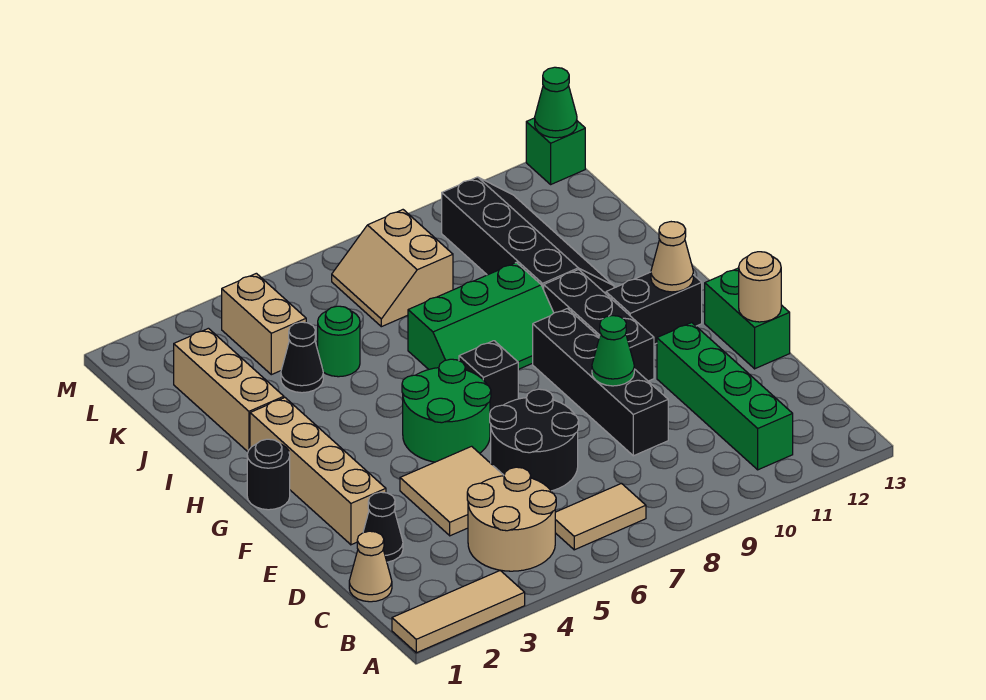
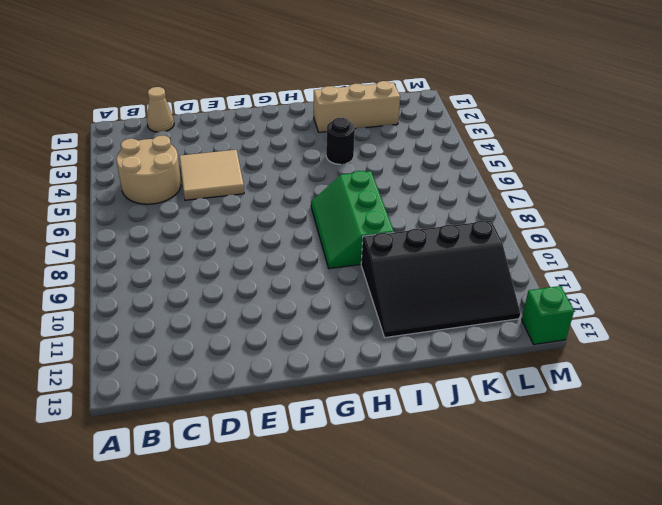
black 1x1 round brick [326,118,355,164] -> black 1x1 round brick moved to [247,439,290,510]
black 3x4 slope [361,221,520,338] -> black 2x4 slope [442,177,614,294]
none -> tan 1x3 tile [392,571,525,653]
none -> tan 1x2 tile [555,484,646,550]
none -> green 1x4 brick [657,323,793,470]

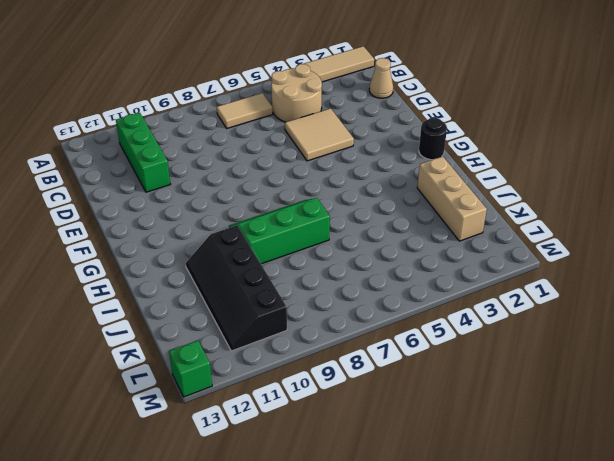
green 1x3 brick [116,113,170,192] -> green 1x4 brick [657,323,793,470]
none -> black 1x1 cone [363,492,403,562]
none -> black 2x2 round brick [490,389,579,491]
none -> black 1x4 brick [533,309,668,456]

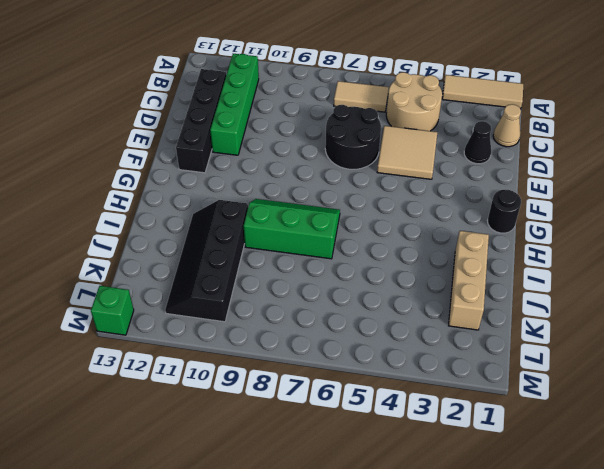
black 1x4 brick [176,69,226,173] -> black 1x4 brick moved to [533,309,668,456]
none -> tan 1x4 brick [250,398,386,545]
none -> green 1x2 brick [705,268,790,369]
none -> green 2x2 round brick [402,359,491,462]

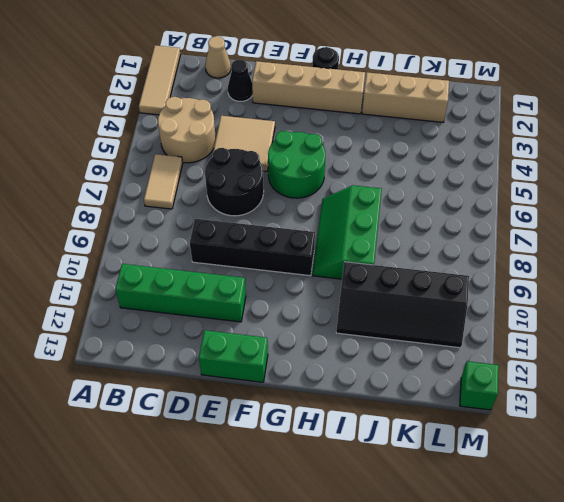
none -> black 1x3 brick [544,270,654,381]
none -> black 1x1 brick [459,341,518,411]
none -> black 1x2 brick [606,272,702,344]

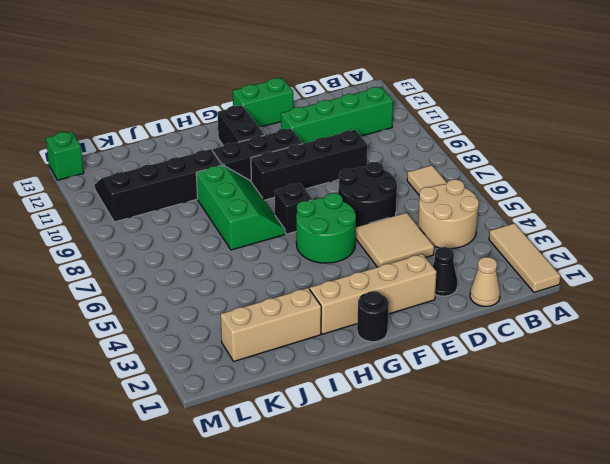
none -> black 1x1 cone [281,322,323,393]
none -> green 1x1 round brick [318,306,360,377]
none -> tan 1x2 brick [222,273,306,375]

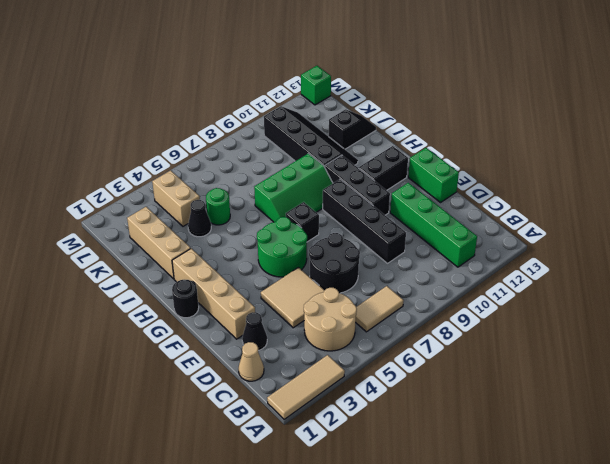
black 1x2 slope [329,109,376,149] -> none
none -> tan 2x2 slope [332,210,453,327]
none -> green 1x1 cone [592,316,634,386]
none -> tan 1x1 round brick [739,252,781,322]

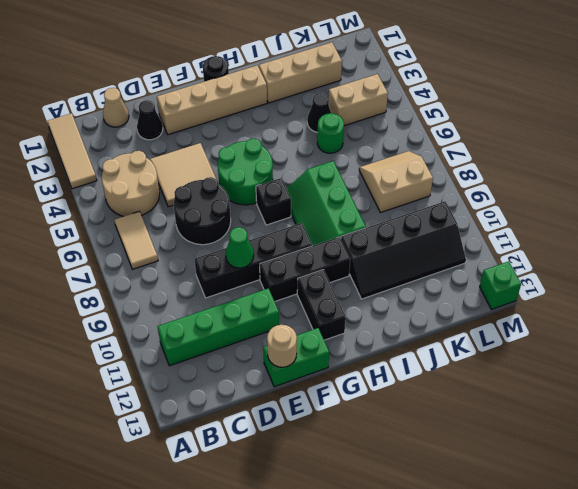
none -> tan 1x1 cone [651,222,693,292]
none -> green 1x1 cone [535,67,577,138]

